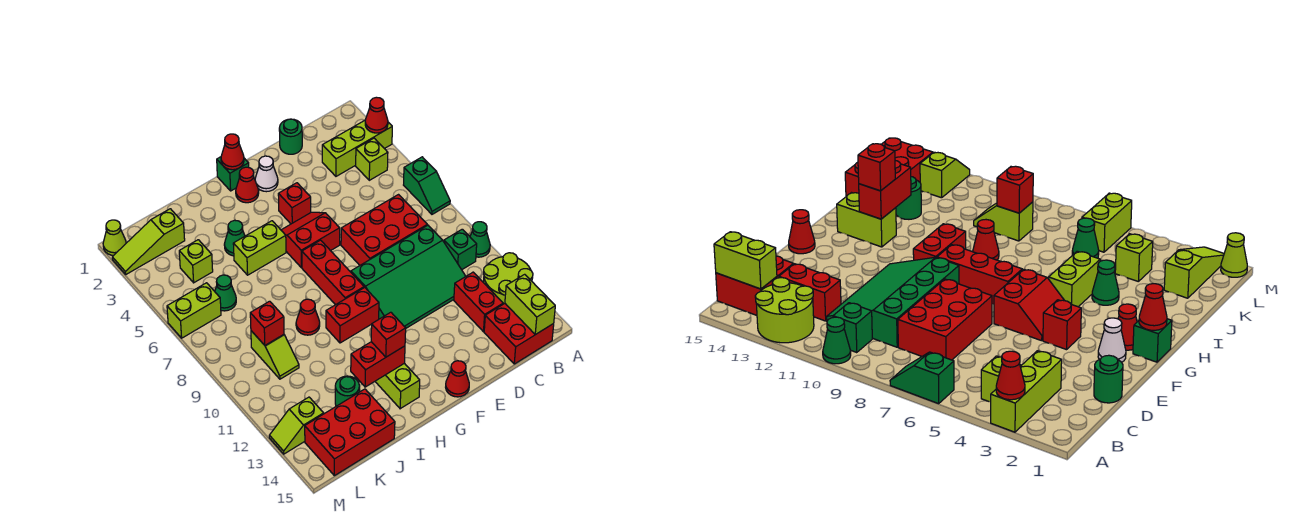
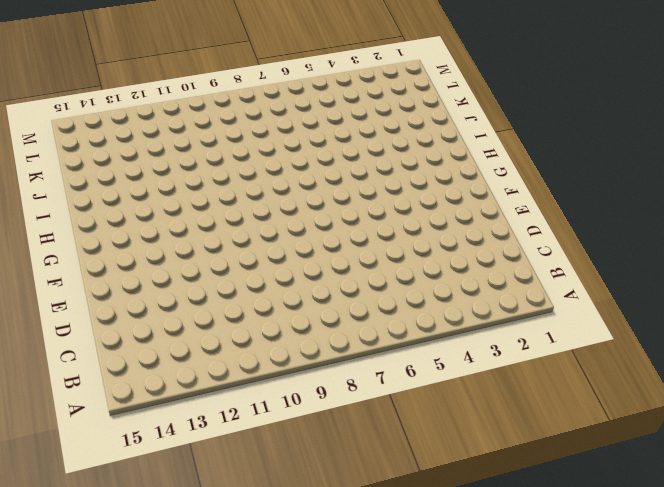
none -> lime 1x3 brick [322,121,392,176]
none -> green 1x2 slope [404,157,450,214]
none -> green 1x1 cone [470,222,490,257]
none -> lime 2x2 round brick [483,253,533,304]

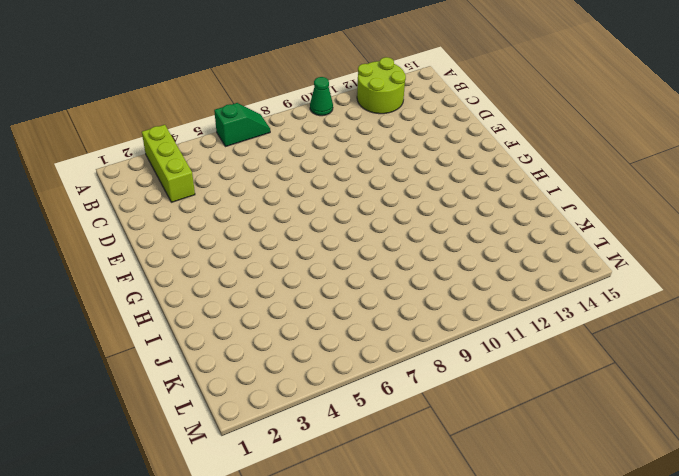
none -> lime 1x1 brick [356,138,388,180]
none -> green 1x1 brick [444,229,477,270]
none -> red 2x2 brick [484,304,554,364]
none -> red 2x3 brick [341,195,427,265]

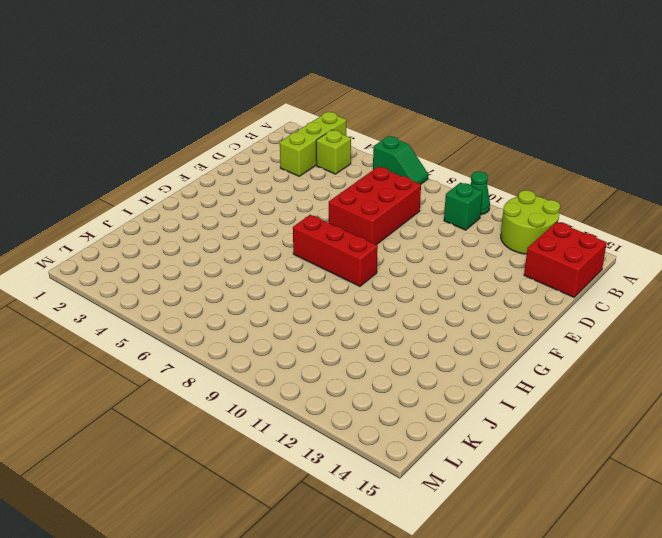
none -> green 3x4 slope [351,225,466,328]
none -> red 1x2 brick [454,272,503,332]
none -> green 1x1 round brick [279,119,302,154]
none -> white 1x1 cone [255,156,278,192]

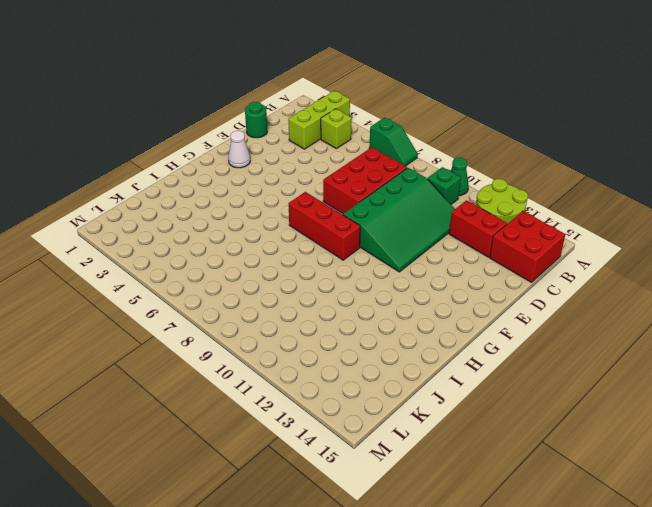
none -> red 1x1 brick [278,183,311,224]
none -> red 2x2 slope [281,212,340,268]
none -> red 1x1 cone [446,361,469,397]
none -> green 1x1 brick [217,157,249,191]

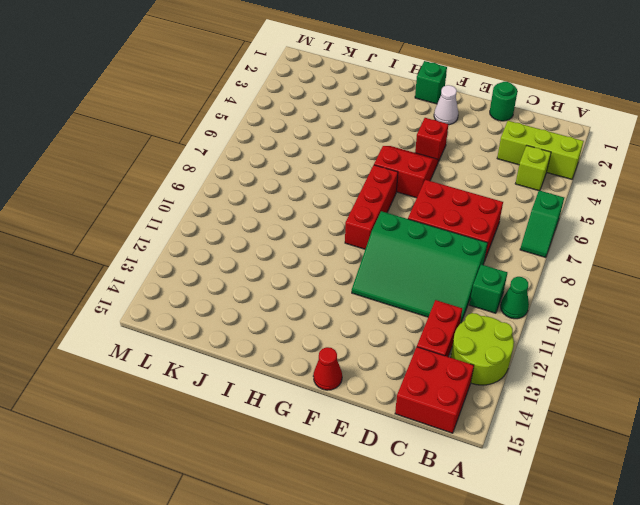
none -> red 1x1 cone [236,167,259,203]
none -> red 1x2 brick [326,288,379,343]
none -> lime 1x2 brick [233,221,286,275]
none -> lime 1x2 brick [375,363,420,409]

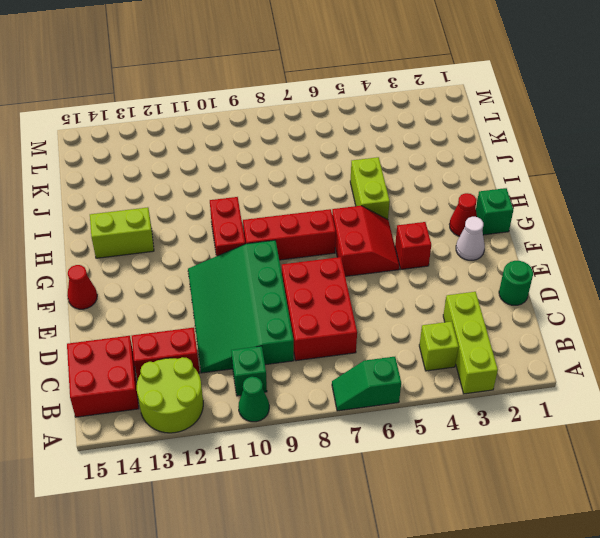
none -> green 1x1 cone [224,220,245,256]
none -> red 1x1 cone [296,299,320,335]
none -> green 1x1 round brick [335,376,359,406]
none -> red 2x3 brick [305,389,395,476]

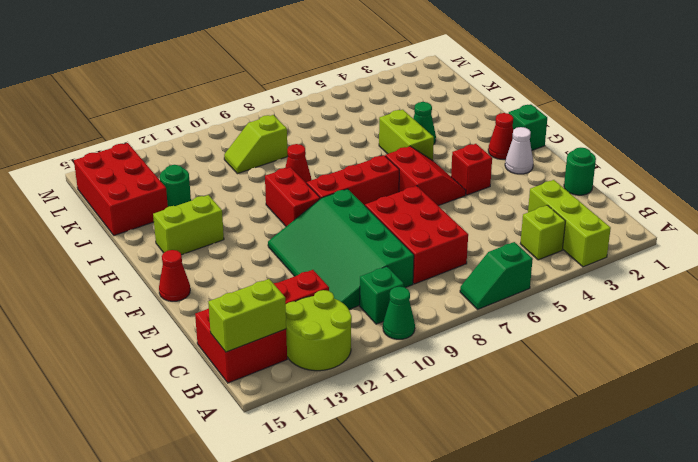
none -> lime 1x3 slope [112,209,185,274]
none -> lime 1x1 brick [179,240,213,283]
none -> green 1x1 cone [215,275,236,311]
none -> lime 1x2 brick [167,283,221,338]

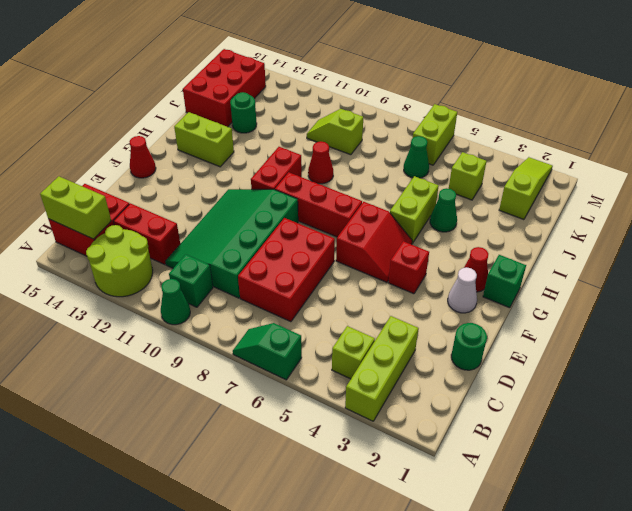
none -> lime 1x2 slope [269,397,324,454]
none -> lime 1x1 cone [103,220,126,255]
none -> red 1x1 cone [365,97,388,133]
none -> red 1x1 cone [221,134,244,170]

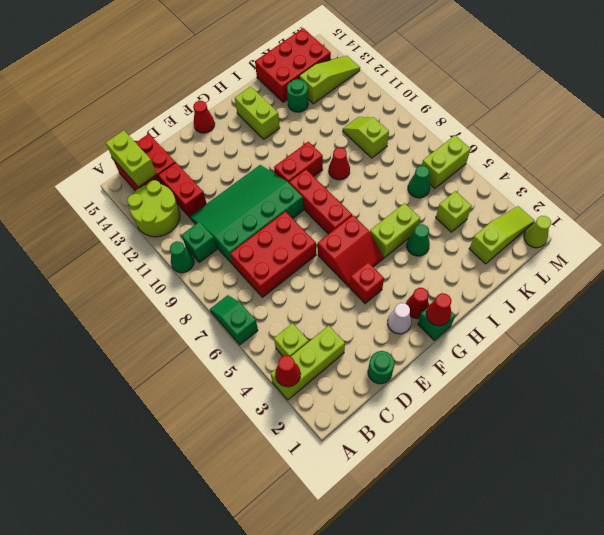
lime 1x3 slope [299,56,360,104] -> lime 1x2 slope [269,397,324,454]
none -> red 1x2 brick [351,342,405,387]
none -> red 1x1 brick [250,301,284,345]
none -> red 1x1 brick [371,312,406,357]

